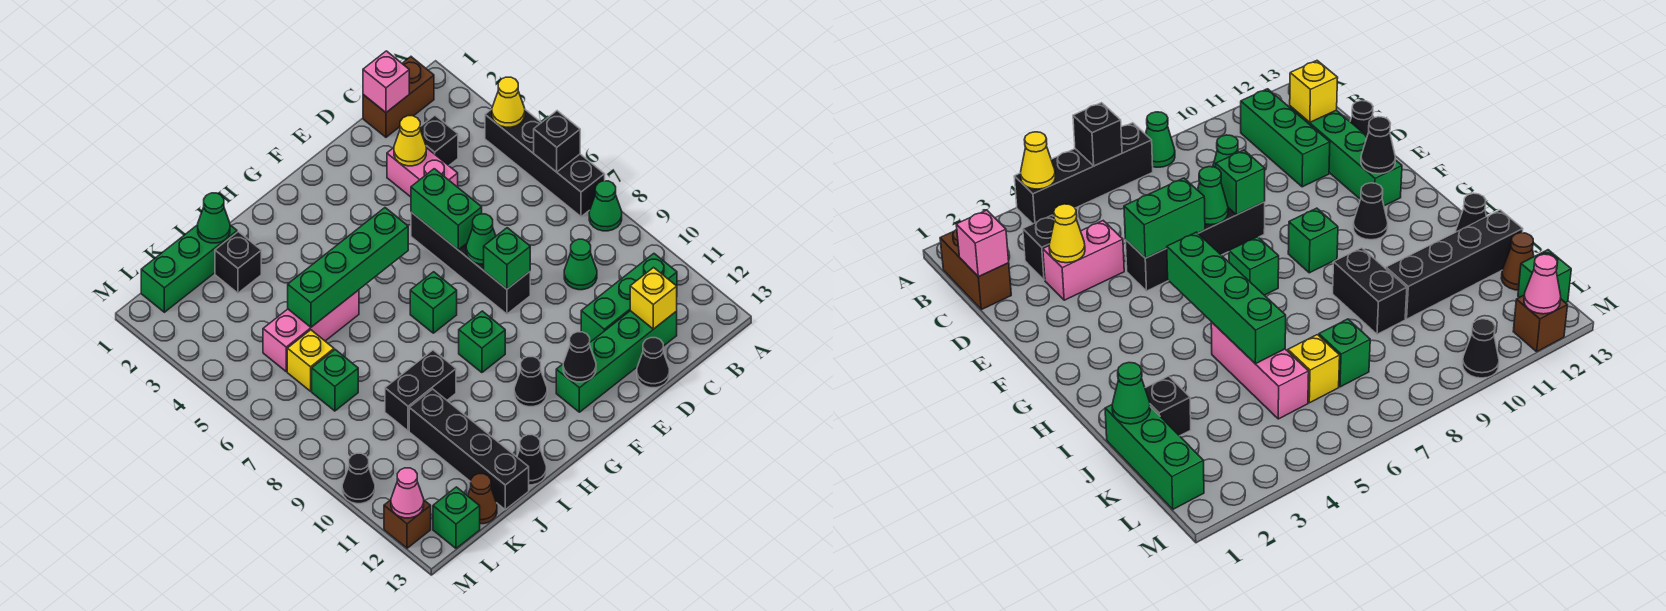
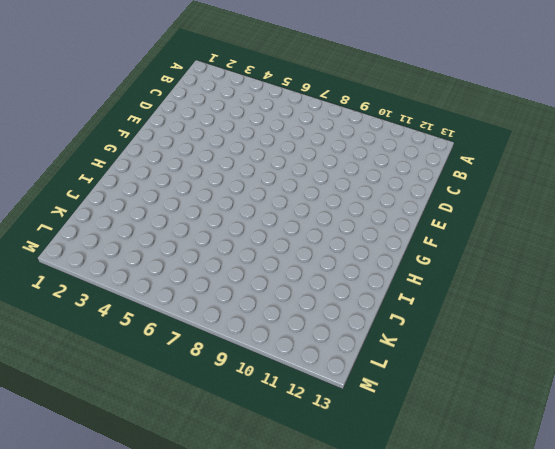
none -> black 1x4 brick [485,109,605,217]
none -> green 1x1 cone [589,181,622,231]
none -> brown 1x2 brick [363,57,434,137]
none -> green 1x3 brick [581,254,677,342]

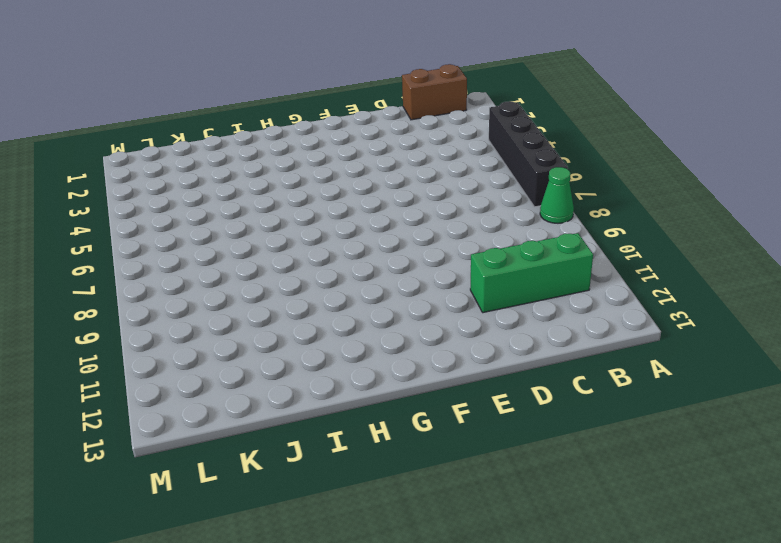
none -> black 1x1 brick [420,115,458,165]
none -> green 1x1 cone [564,239,597,290]
none -> green 1x4 brick [556,311,677,412]
none -> pink 1x2 brick [387,148,458,197]

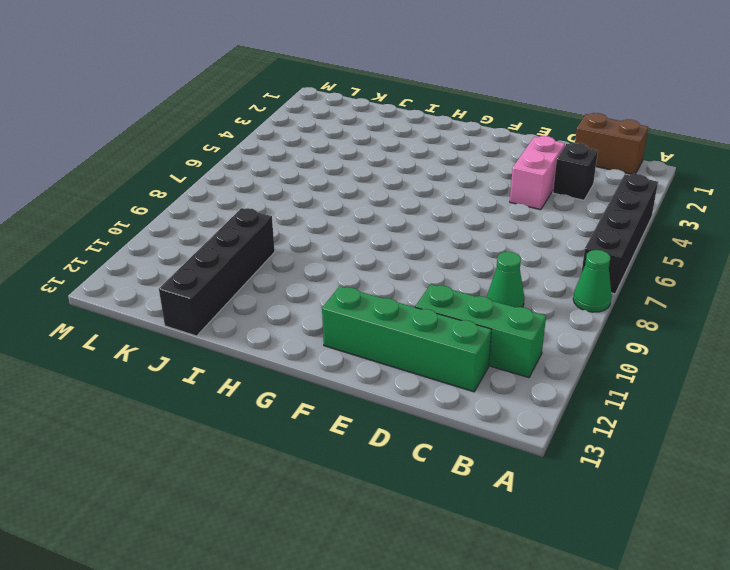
none -> black 1x1 cone [637,338,669,388]
none -> black 1x4 brick [411,212,530,314]
none -> green 1x1 brick [410,272,457,333]
none -> green 1x1 brick [459,311,505,373]

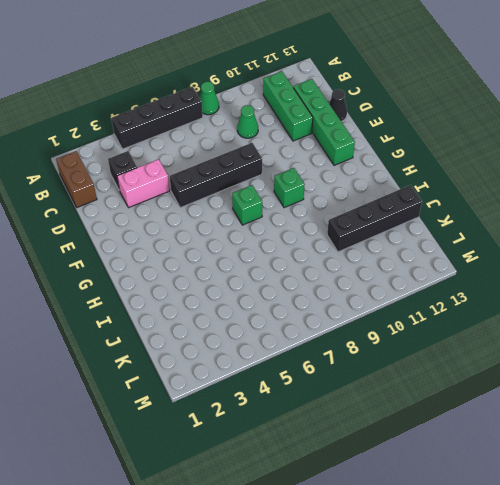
none -> black 1x1 cone [514,357,547,407]
none -> pink 1x3 brick [263,290,359,371]
none -> black 1x2 brick [385,350,456,431]
none -> black 1x1 cone [517,435,546,485]

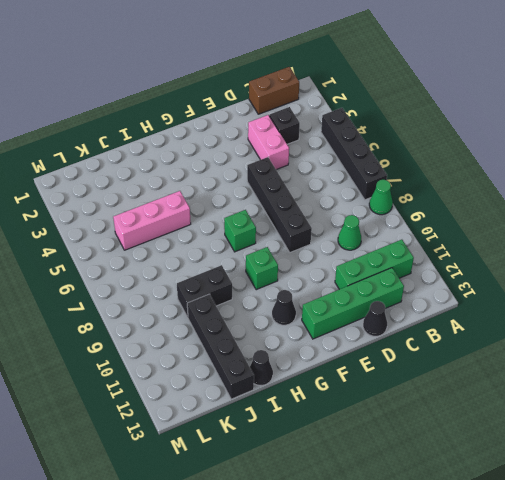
none -> green 1x3 brick [141,225,237,312]
none -> black 1x1 brick [215,232,261,293]
none -> yellow 1x1 brick [287,330,334,391]
none -> green 1x1 brick [312,350,358,411]

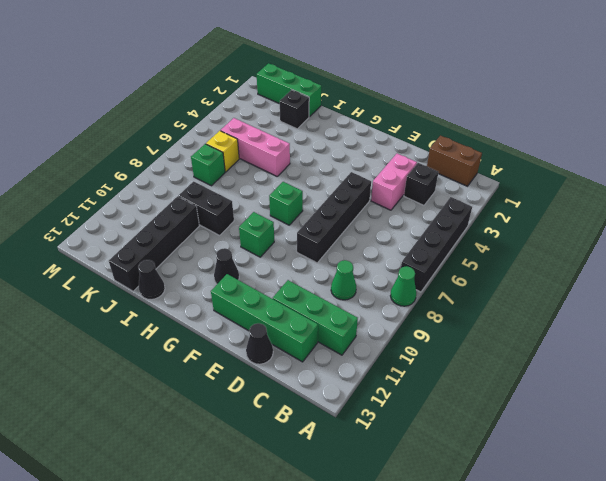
none -> brown 1x1 cone [468,474,497,524]
none -> green 1x1 brick [433,487,480,548]
none -> black 1x1 cone [342,453,375,504]
none -> brown 1x1 brick [384,500,431,548]

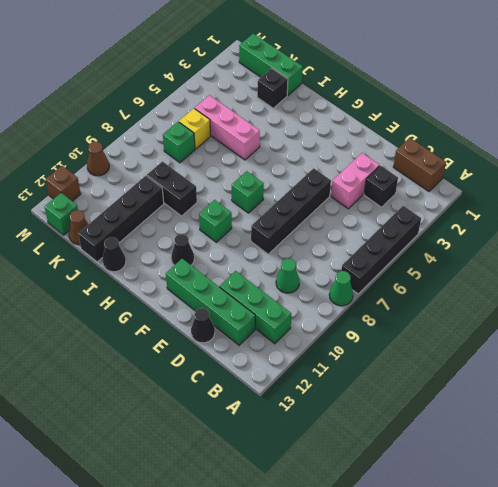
brown 1x1 cone [87,142,109,176] -> black 1x1 cone [342,453,375,504]
none -> yellow 1x1 cone [492,77,525,127]
none -> black 1x1 brick [534,111,580,172]
none -> pink 1x1 brick [363,51,409,112]
none -> yellow 1x1 brick [630,268,677,329]

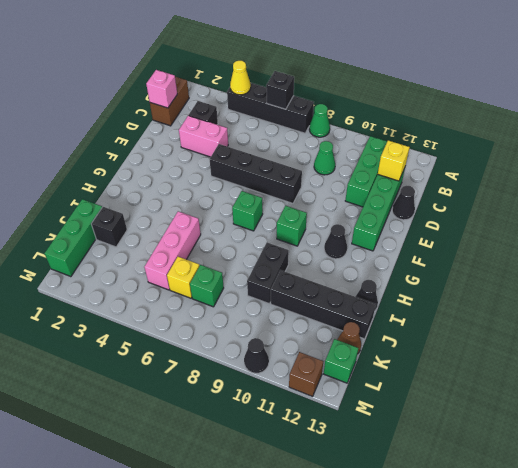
none -> yellow 1x1 cone [394,116,426,166]
none -> green 1x2 brick [411,169,482,250]
none -> green 1x1 cone [466,214,496,264]
none -> green 1x1 brick [484,228,530,289]

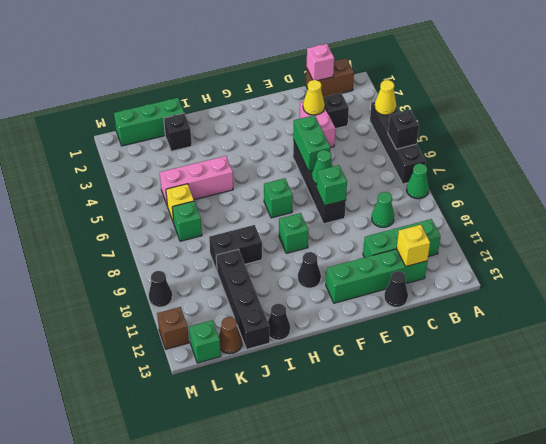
none -> black 1x1 cone [563,332,596,382]
none -> green 1x4 brick [288,208,408,327]
none -> green 1x1 cone [198,193,230,243]
none -> pink 1x1 cone [391,468,424,518]

